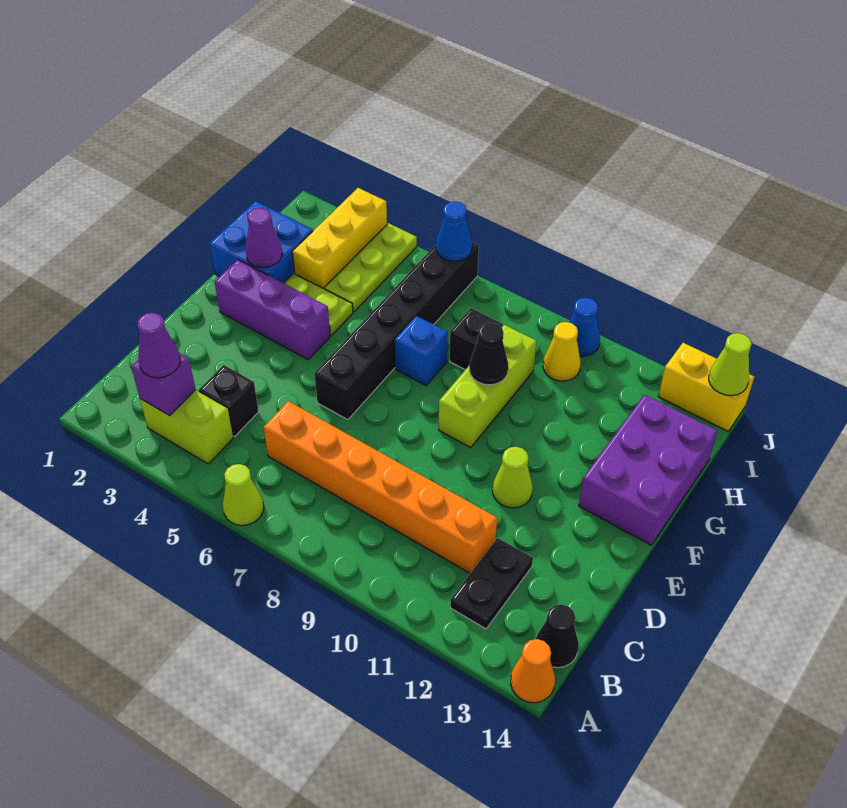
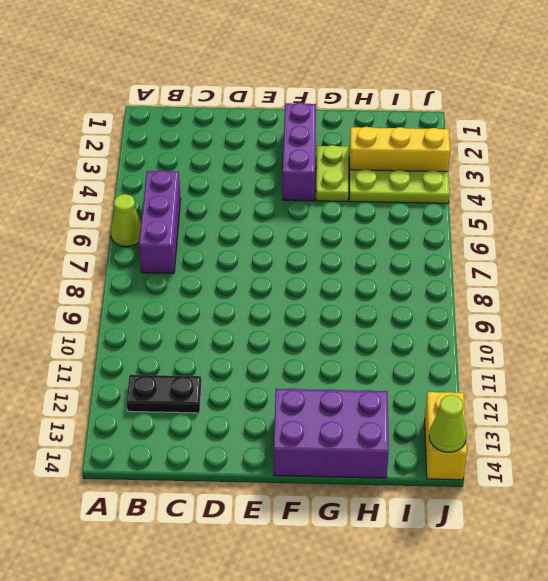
purple 1x3 brick [139,170,181,273] -> none
none -> orange 1x1 cone [511,639,555,703]
none -> lime 1x2 brick [140,390,233,464]
none -> black 1x1 cone [536,604,579,668]

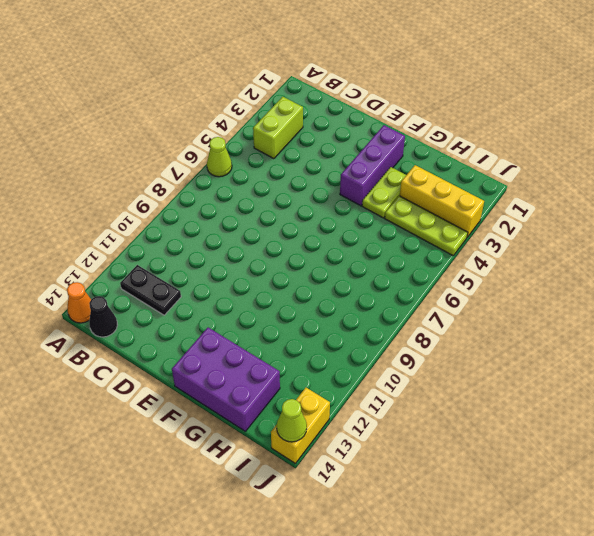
none -> black 1x1 brick [199,365,259,437]
none -> orange 1x6 brick [263,401,497,573]
none -> black 1x6 brick [314,242,479,420]

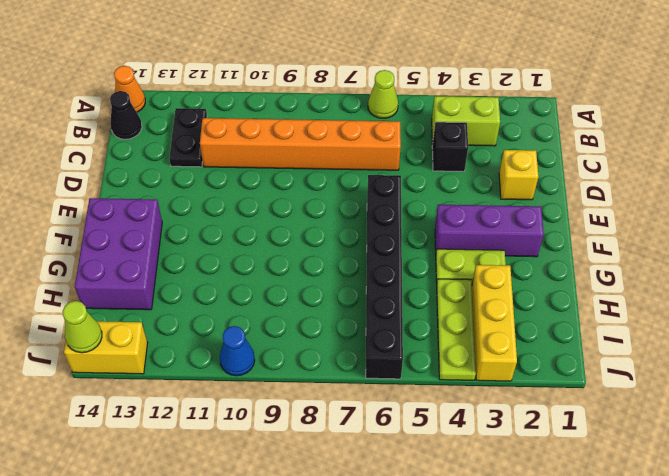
yellow 1x1 brick [499,150,539,200] -> none
none -> lime 1x1 cone [493,447,533,508]
none -> lime 1x3 brick [439,325,536,448]
none -> blue 2x2 brick [210,201,313,283]

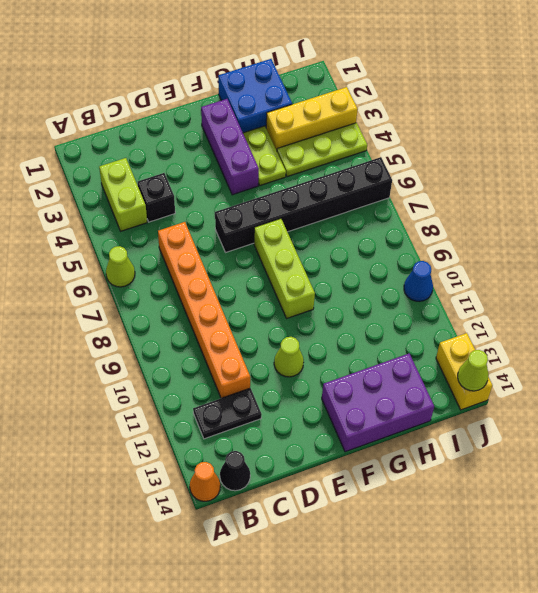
lime 1x3 brick [254,219,315,318] -> lime 1x3 brick turned to [439,325,536,448]
none -> blue 1x1 brick [395,316,448,385]
none -> black 1x1 brick [450,308,503,370]
none -> yellow 1x1 cone [543,322,581,381]

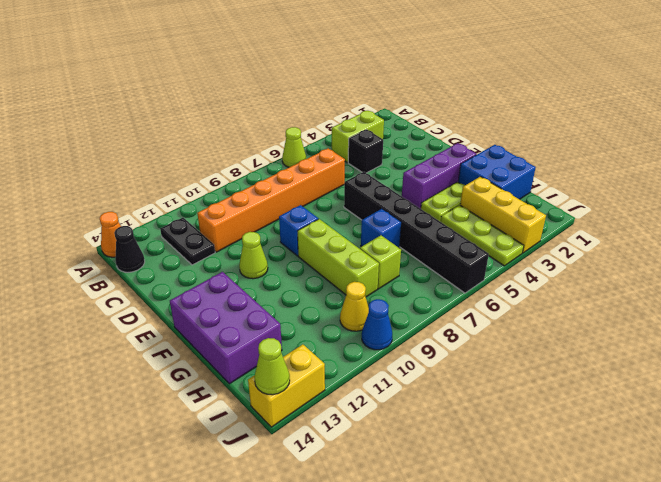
blue 1x1 brick [279,205,318,256] -> none
lime 1x1 brick [360,235,401,289] -> black 1x1 brick [450,308,503,370]
none -> purple 1x1 brick [131,353,196,416]
none -> purple 1x1 cone [245,208,282,268]
none -> black 1x1 cone [469,323,508,385]

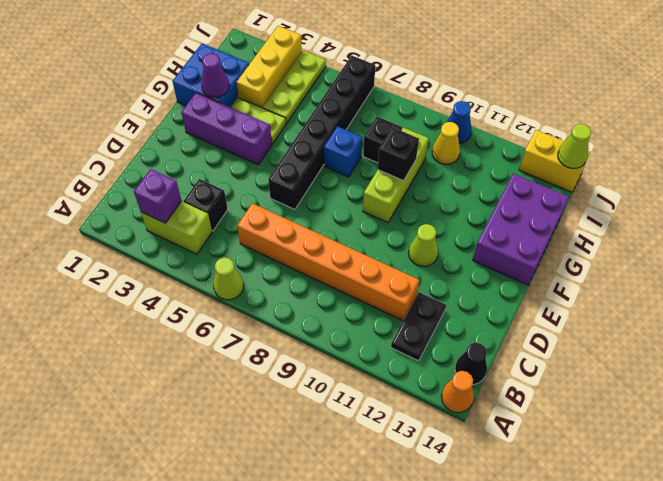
black 1x1 brick [378,127,419,181] -> black 1x1 cone [469,323,508,385]
none -> blue 1x1 cone [436,201,472,261]
none -> purple 1x1 cone [137,313,180,378]

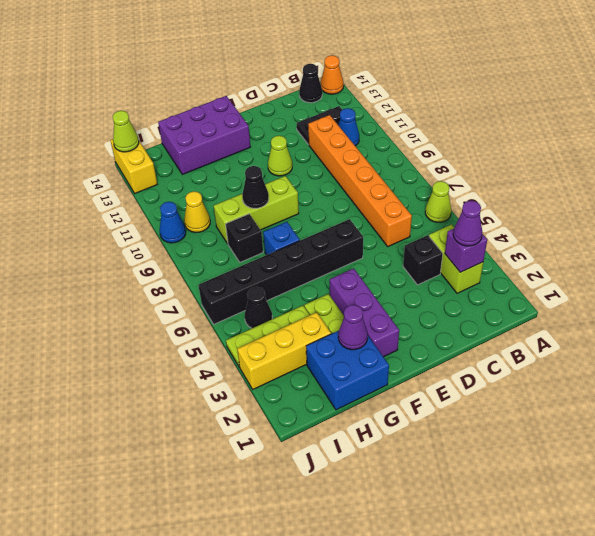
blue 1x1 cone [338,108,359,146] -> blue 1x1 cone moved to [436,201,472,261]
black 1x1 cone [245,287,272,328] -> none

